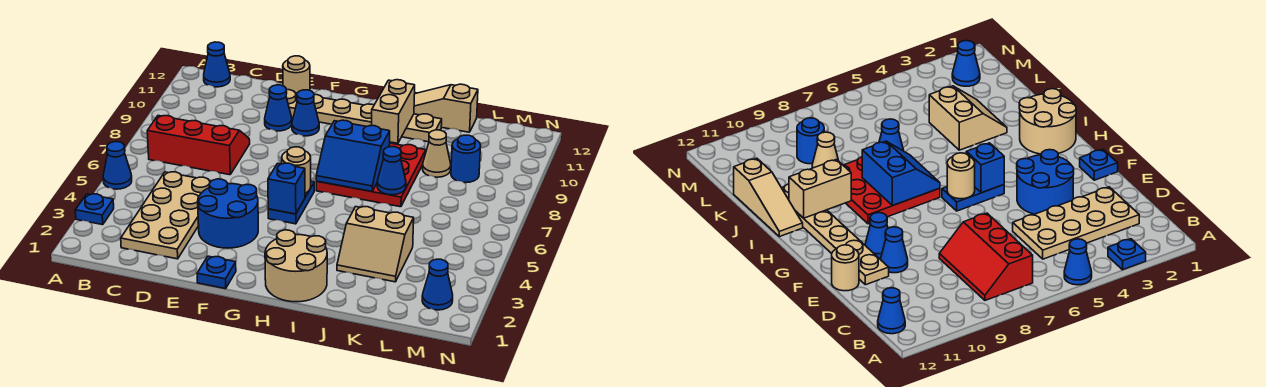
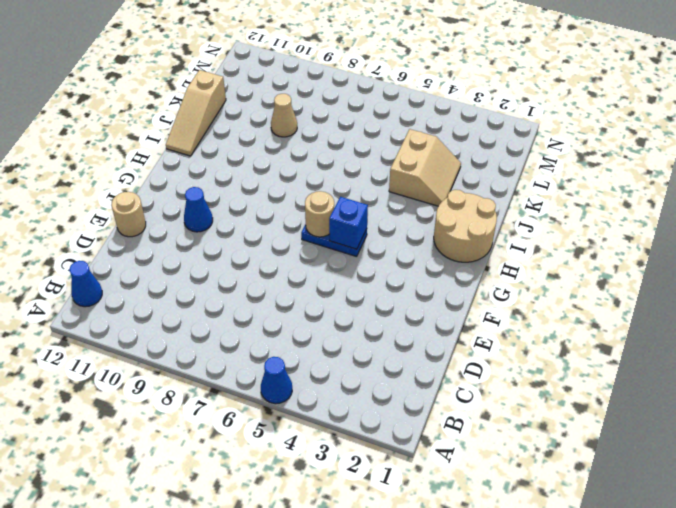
none -> blue 1x1 plate [75,194,114,225]
none -> red 2x3 slope [147,116,250,175]
none -> tan 2x4 plate [121,172,211,259]

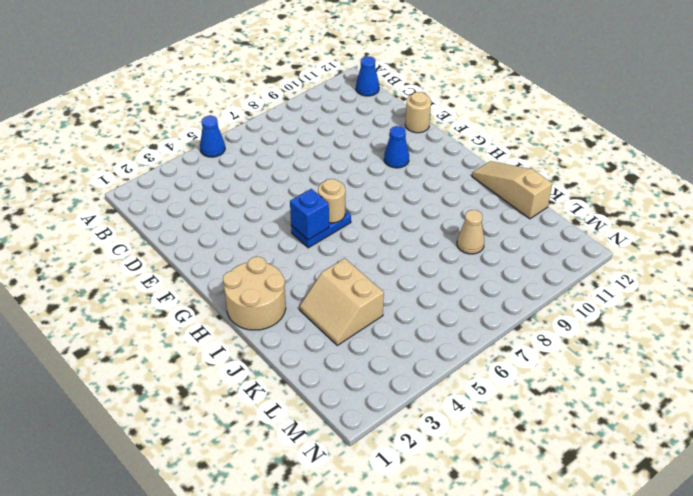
none -> blue 1x1 plate [75,194,114,225]
none -> red 2x3 slope [147,116,250,175]
none -> tan 2x4 plate [121,172,211,259]

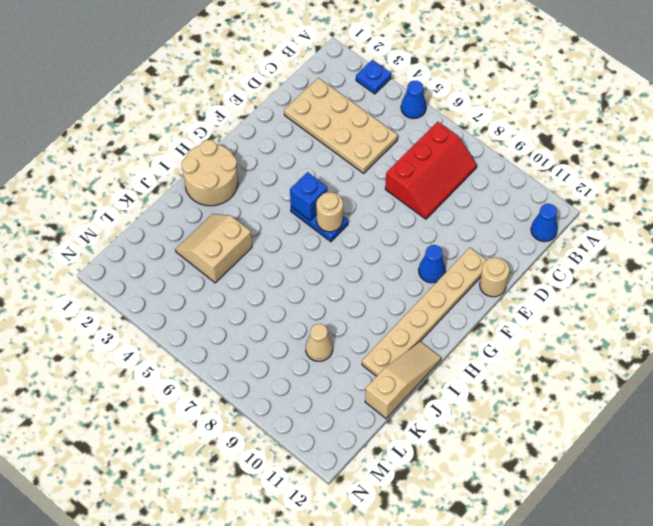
none -> blue 2x2 round brick [198,179,258,248]
none -> blue 1x1 cone [265,85,292,131]
none -> blue 1x1 plate [197,256,236,289]

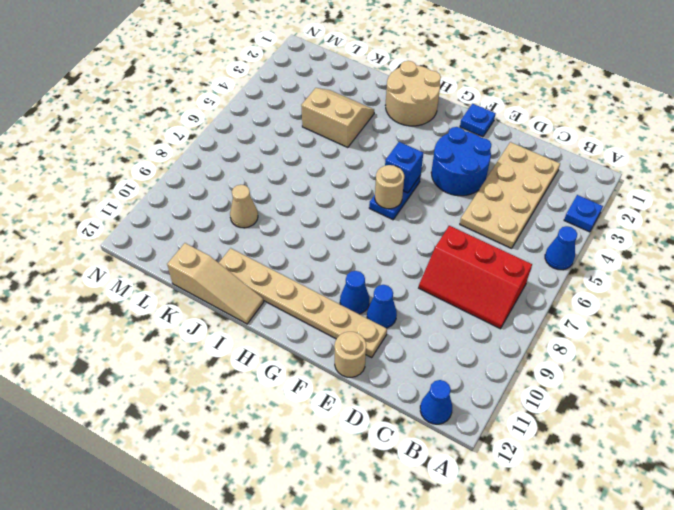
none -> red 3x3 plate [316,143,426,207]
none -> blue 1x1 round brick [451,135,481,183]
none -> blue 1x1 cone [422,259,453,310]

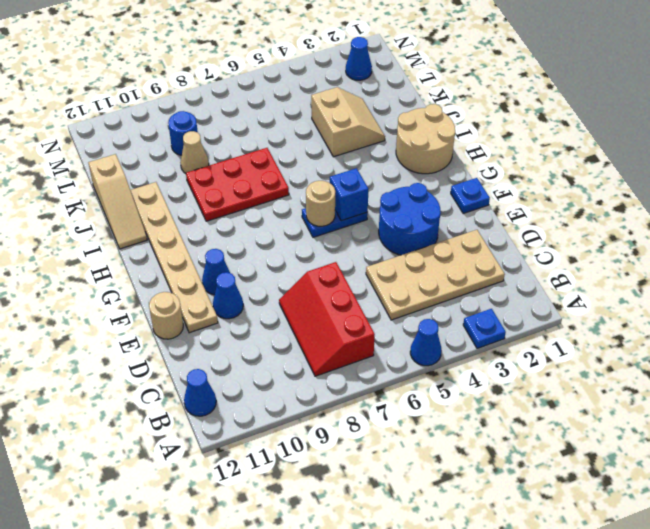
red 2x3 plate [186,148,289,221] -> red 3x3 plate [316,143,426,207]
none -> blue 2x2 slope [316,120,390,191]
none -> tan 1x2 brick [371,80,415,143]
none -> blue 1x1 cone [377,147,406,195]

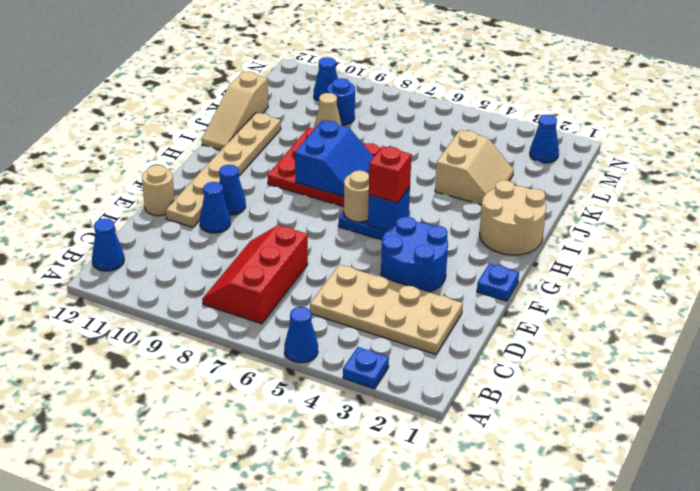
red 1x1 brick [369,146,412,203] -> none
blue 1x1 cone [314,57,338,101] -> blue 1x1 cone moved to [377,147,406,195]
none -> tan 1x2 brick [371,80,415,143]

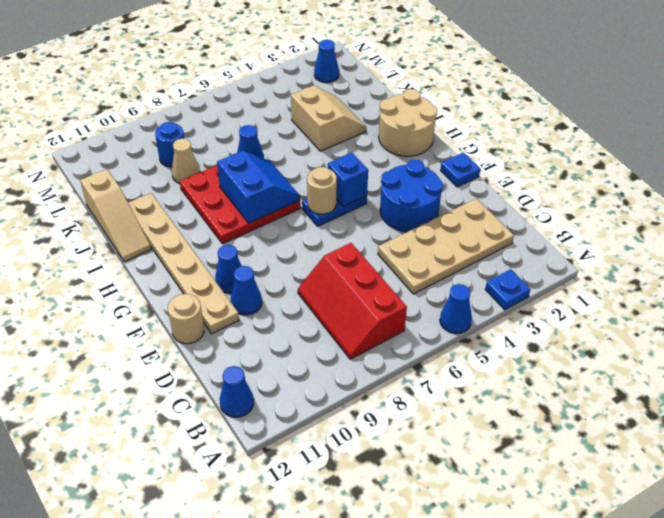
none -> tan 1x2 brick [371,80,415,143]

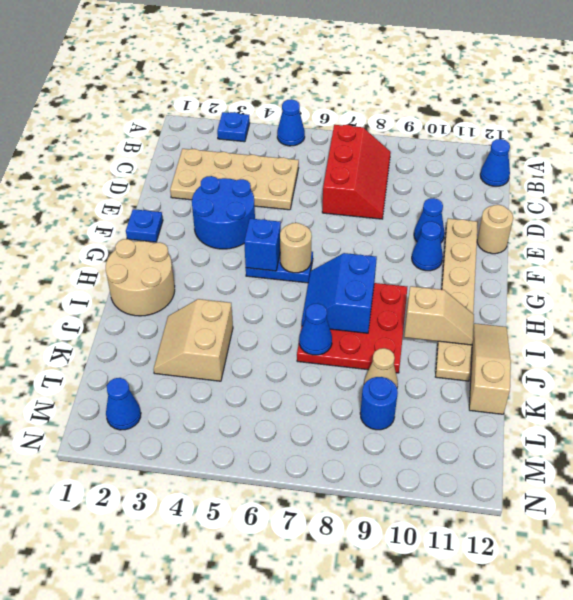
tan 1x2 slope [404,286,474,345] -> tan 1x2 brick [371,80,415,143]

